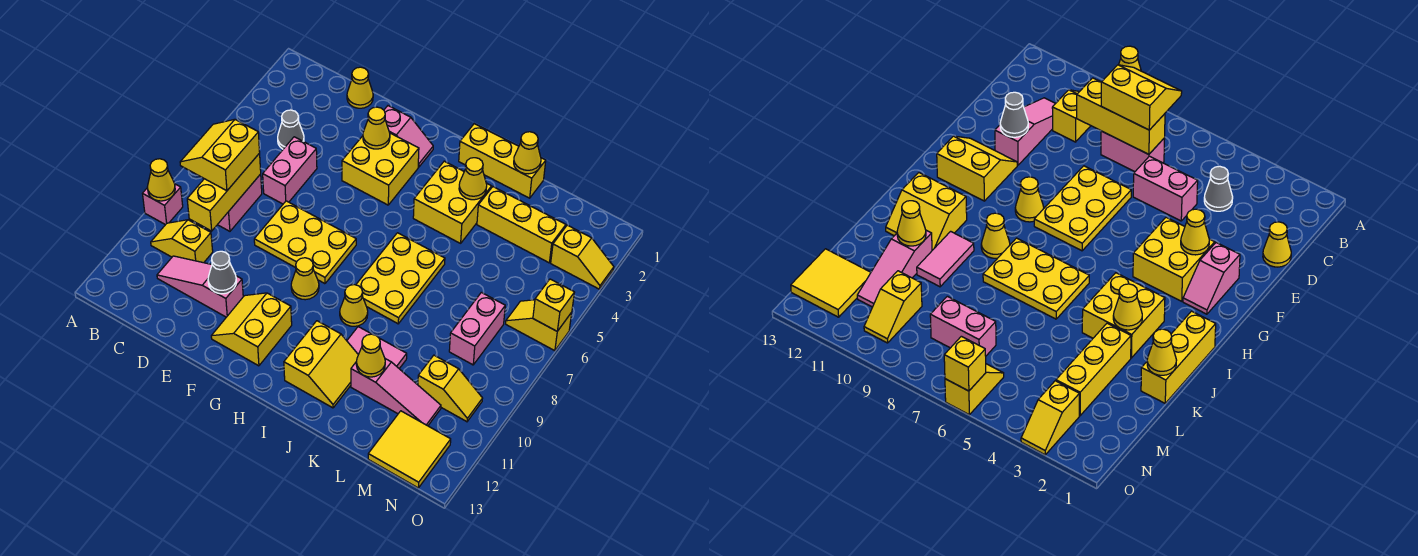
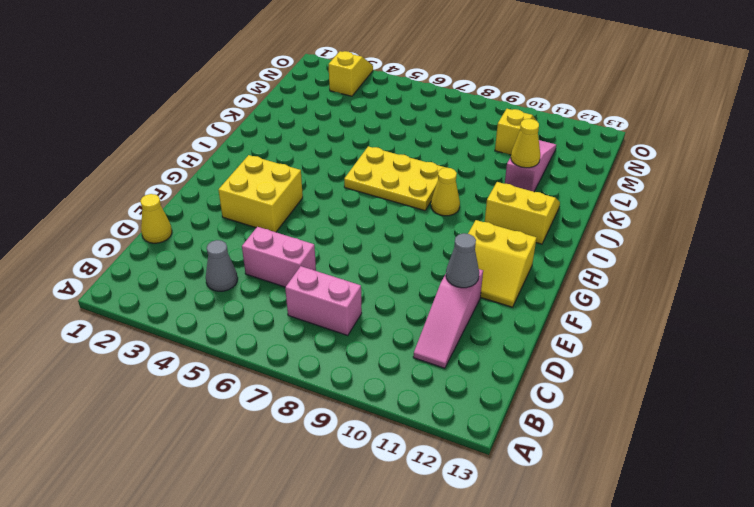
none -> pink 1x1 brick [143,184,183,225]
none -> yellow 1x2 slope [151,220,213,263]
none -> yellow 2x3 plate [254,201,356,284]
none -> pink 1x2 slope [384,106,433,167]

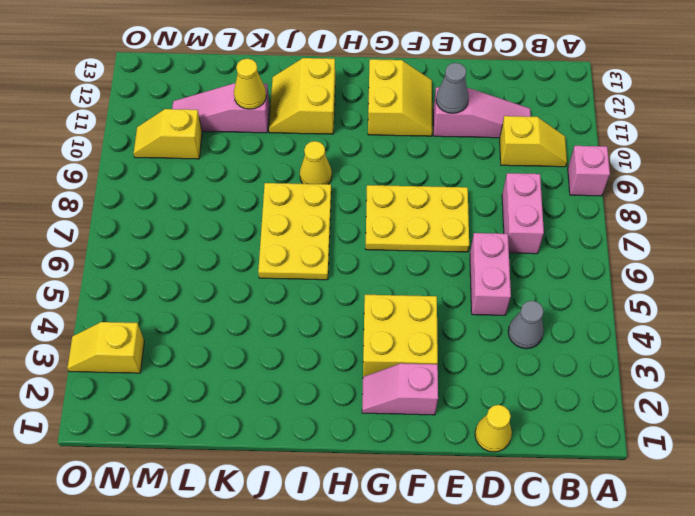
none -> yellow 1x1 cone [291,258,319,300]
none -> yellow 1x3 brick [459,124,546,198]
none -> yellow 2x2 brick [413,161,492,243]
none -> pink 1x2 tile [347,327,407,369]

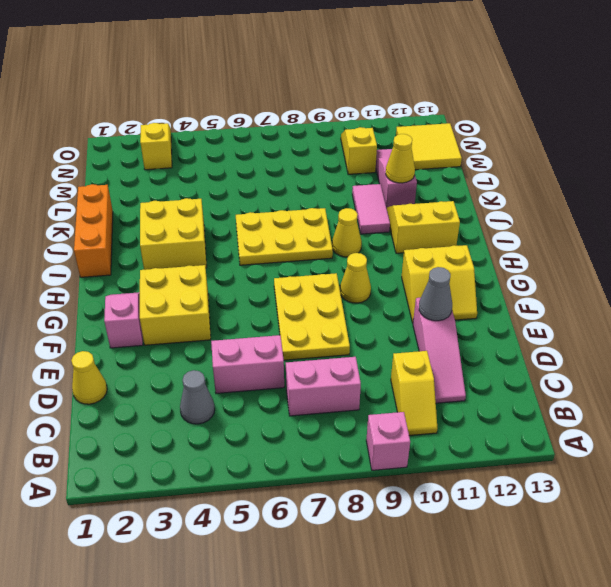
orange 1x3 brick [74,184,113,277] -> yellow 1x3 brick [459,124,546,198]
none -> yellow 1x3 brick [477,187,566,263]
none -> pink 1x2 brick [449,292,505,365]
none -> yellow 1x2 slope [506,300,572,351]
none -> yellow 1x1 cone [147,159,175,201]

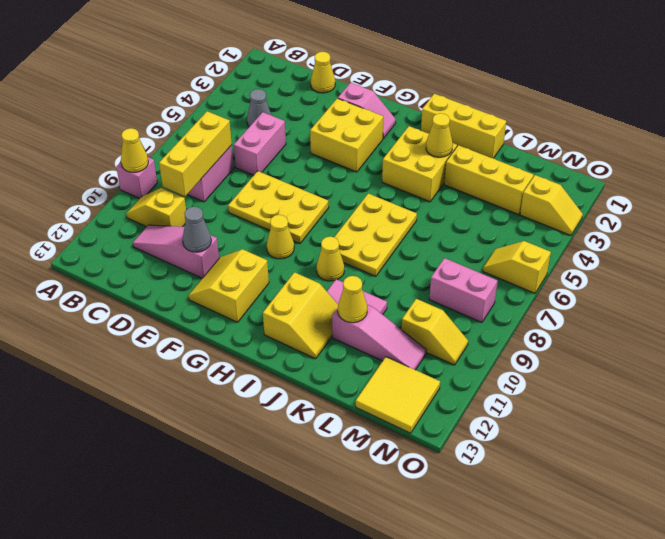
pink 1x2 brick [429,258,497,323] -> pink 1x2 brick turned to [449,292,505,365]
none -> yellow 1x1 cone [363,107,390,149]
none -> yellow 1x1 cone [514,132,541,174]
none -> yellow 1x1 brick [533,279,575,331]
none -> yellow 2x2 slope [180,119,260,191]

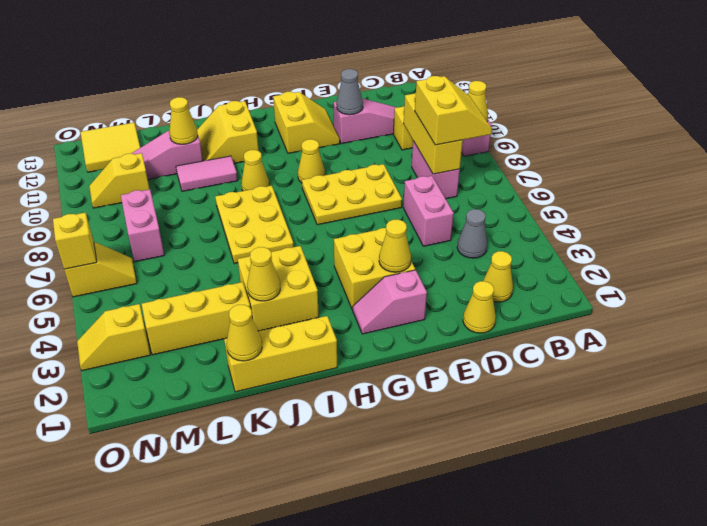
yellow 1x1 cone [483,251,513,302] -> none

